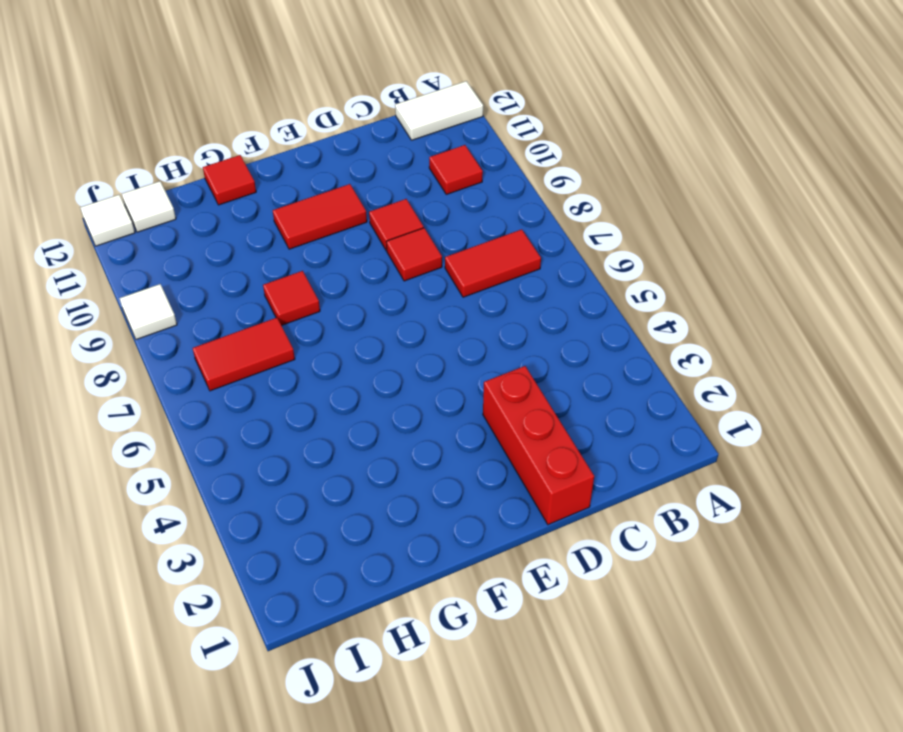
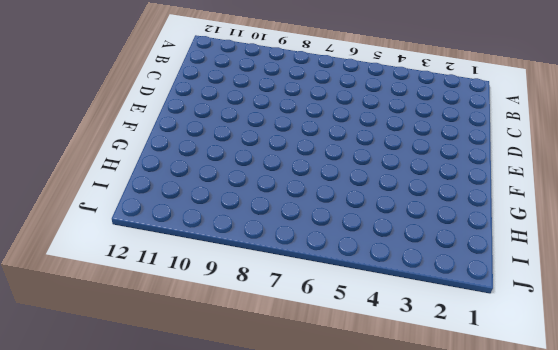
none -> white 1x2 tile [395,81,483,140]
none -> red 1x2 tile [445,229,541,297]
none -> red 1x1 tile [429,145,483,194]

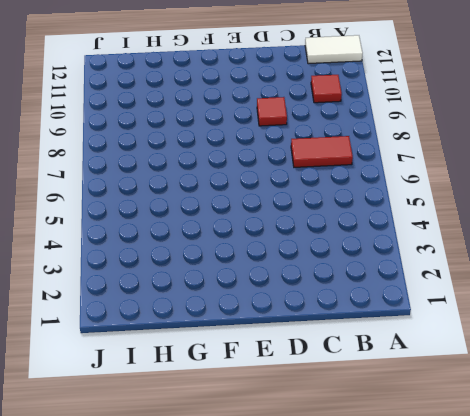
none -> red 1x3 brick [483,366,594,525]
none -> red 1x1 tile [386,228,442,281]
none -> red 1x2 tile [273,184,367,249]

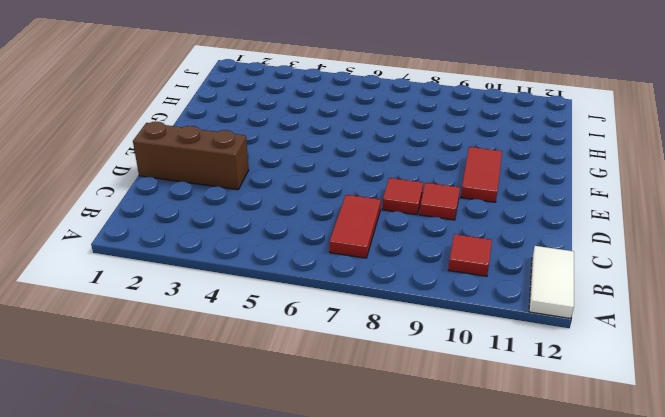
brown 1x3 brick [133,122,249,190] -> red 1x3 brick [483,366,594,525]
none -> red 1x1 tile [263,271,320,325]
none -> red 1x1 tile [203,155,256,205]
none -> red 1x2 tile [193,318,295,391]

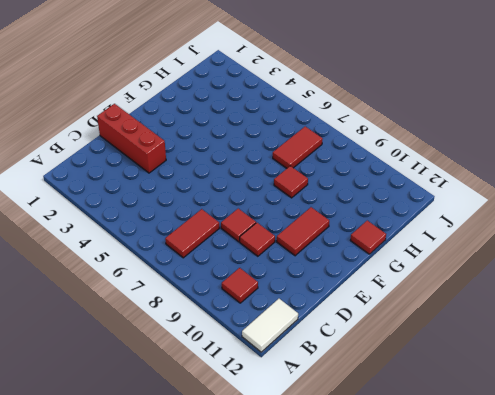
none -> white 1x1 tile [122,181,176,232]
none -> white 1x1 tile [119,284,177,339]
none -> white 1x1 tile [80,195,135,246]

